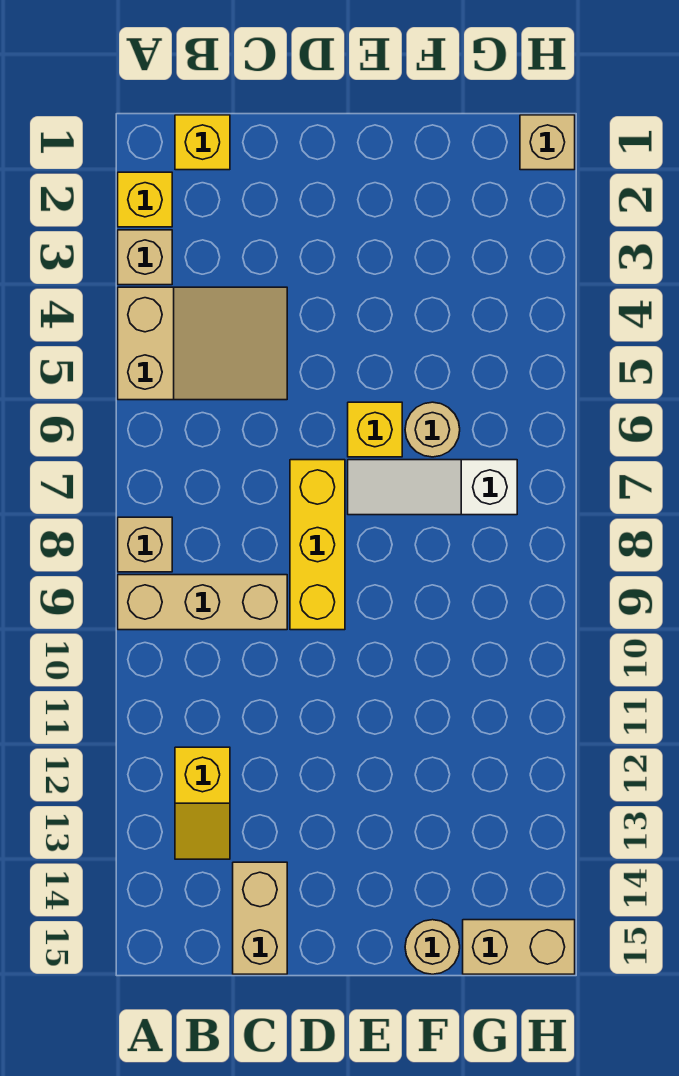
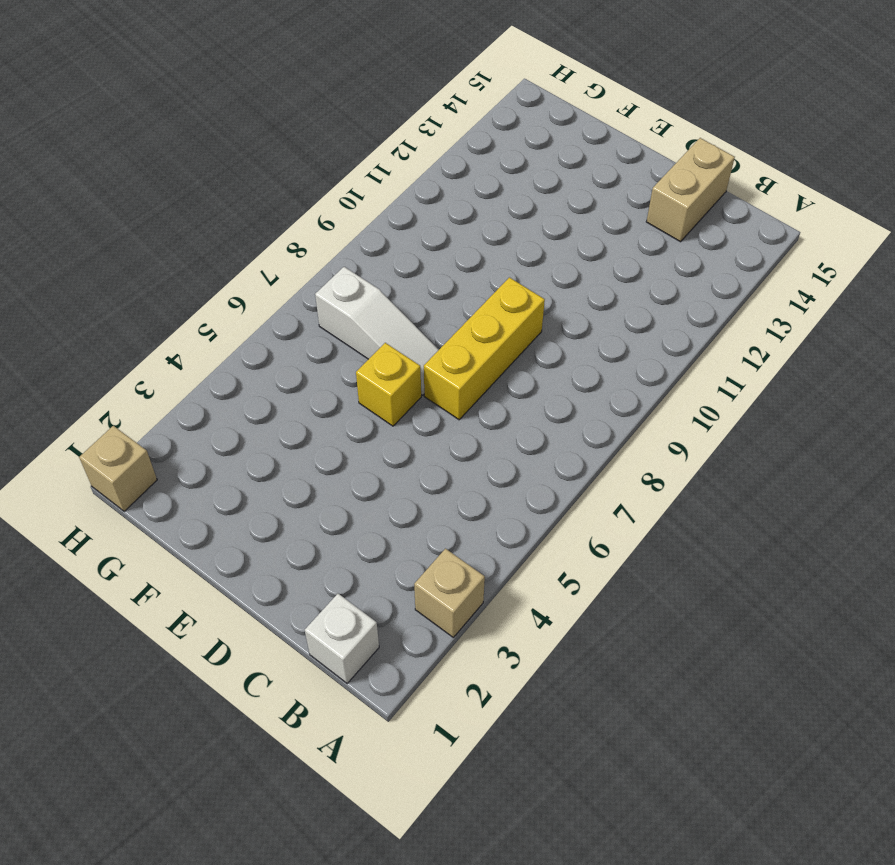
white 1x1 brick [305,594,379,683] -> yellow 1x1 brick [175,115,230,170]
none -> yellow 1x1 brick [118,172,172,227]
none -> tan 2x3 slope [118,287,287,400]
none -> tan 1x1 brick [118,517,172,572]

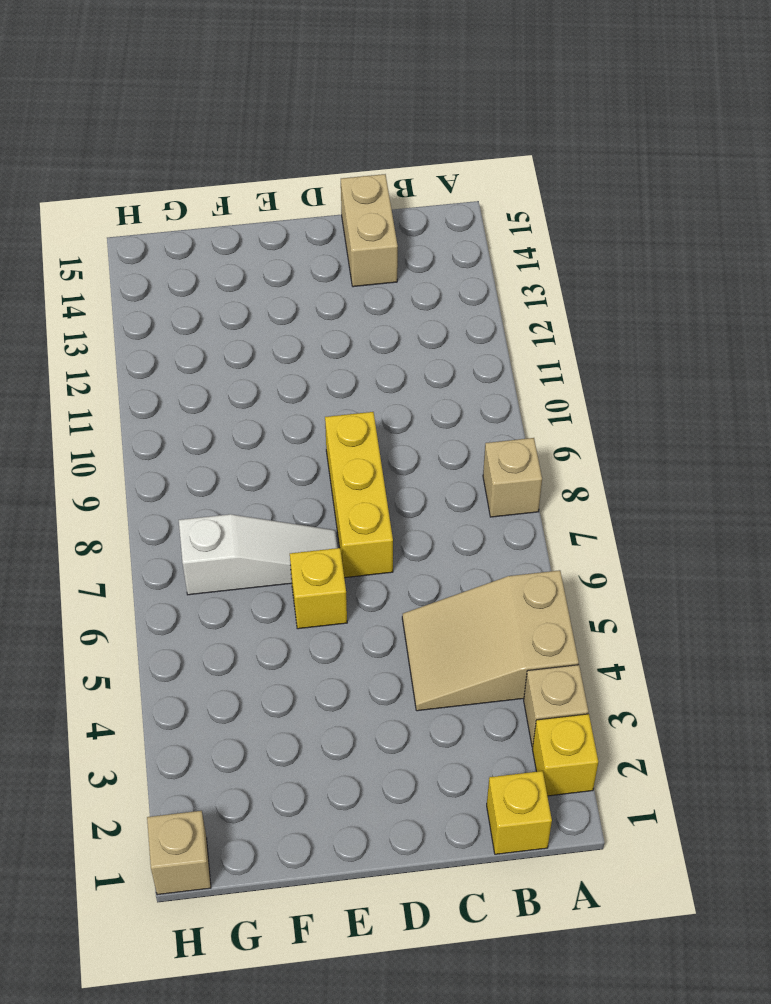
none -> tan 1x3 brick [118,575,287,630]
none -> yellow 1x2 slope [175,747,230,859]
none -> tan 1x1 round brick [405,402,460,457]

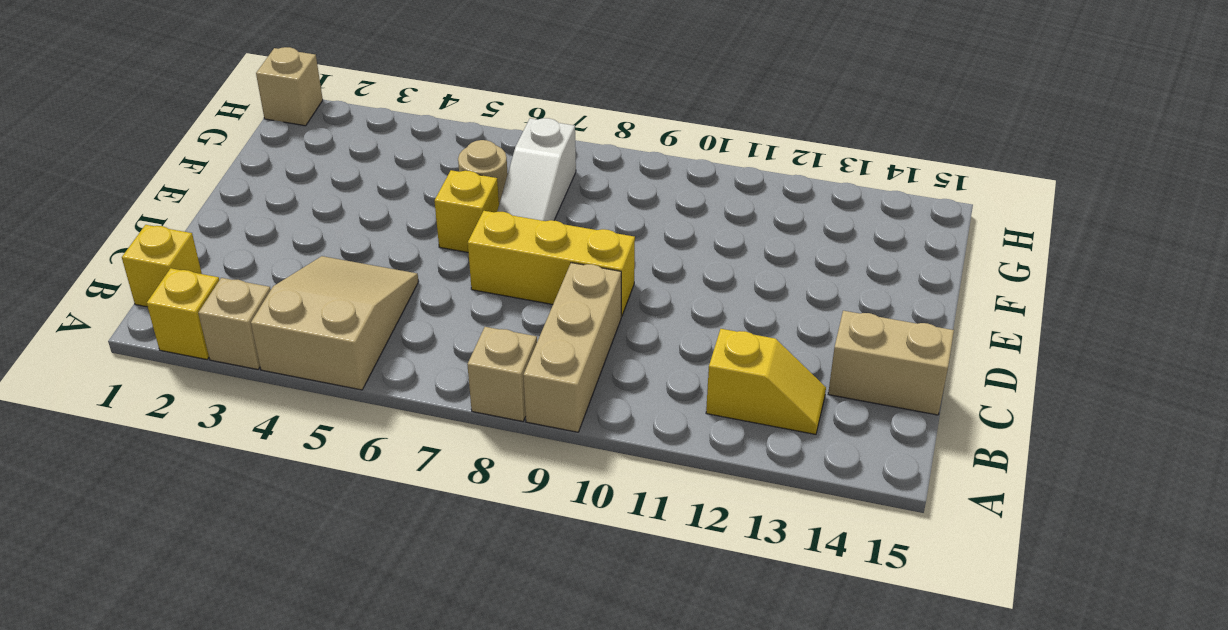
none -> tan 1x1 round brick [405,920,460,974]
none -> tan 1x2 brick [463,920,575,974]

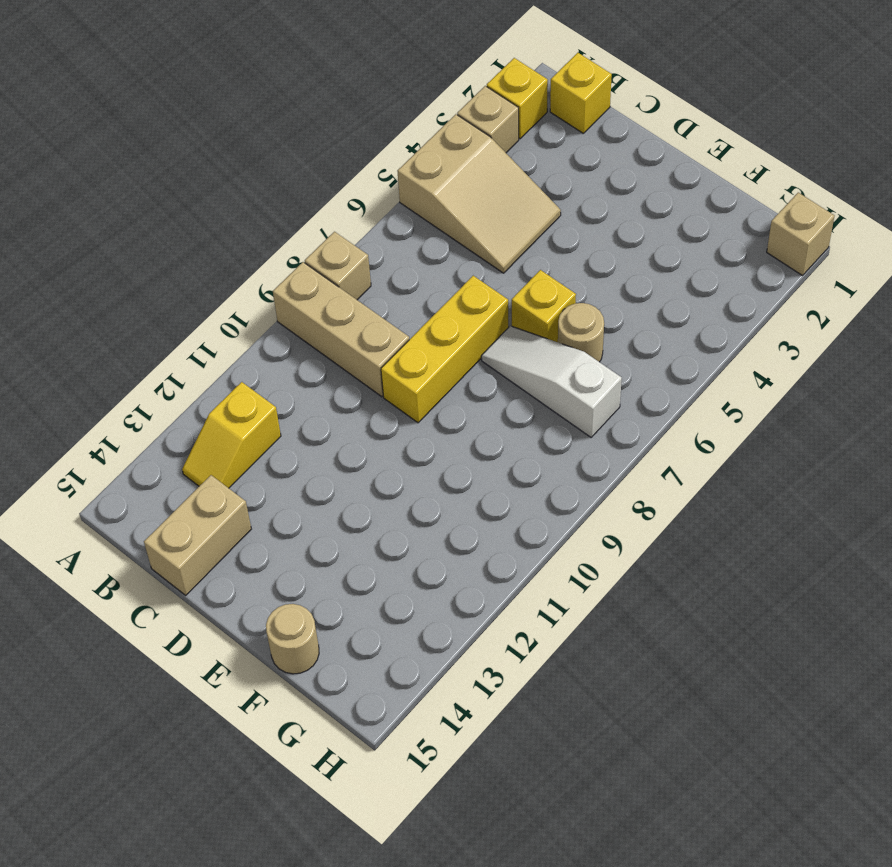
none -> tan 1x2 brick [463,920,575,974]

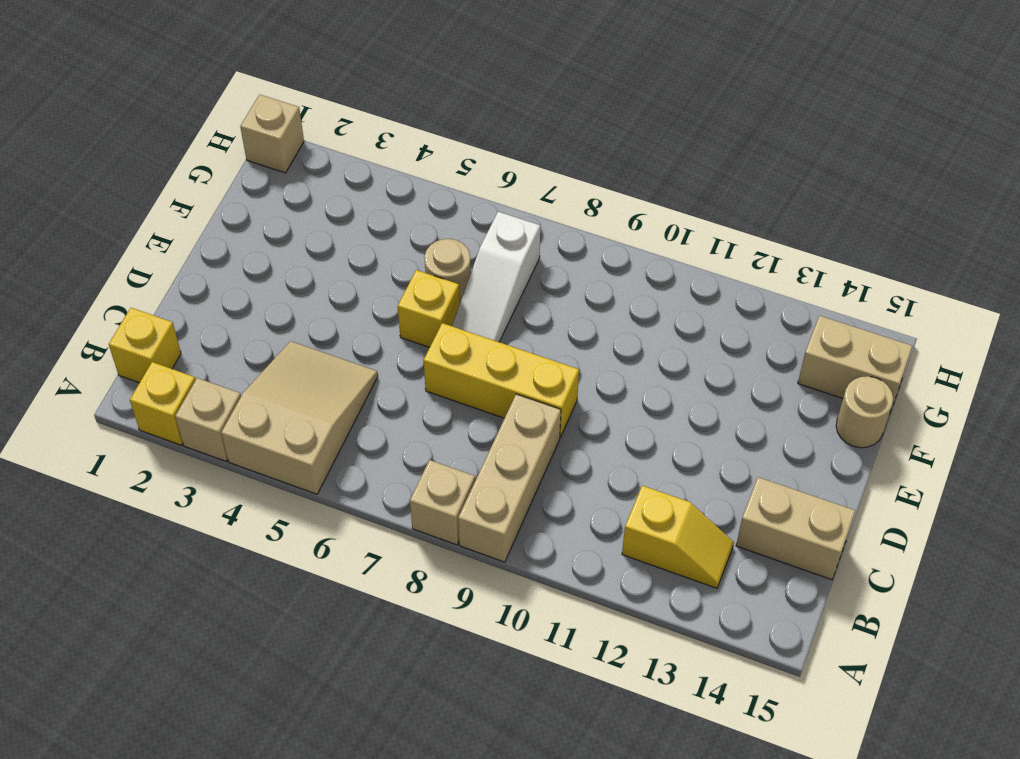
tan 1x2 brick [798,316,913,414] -> tan 1x2 brick turned to [463,920,575,974]

